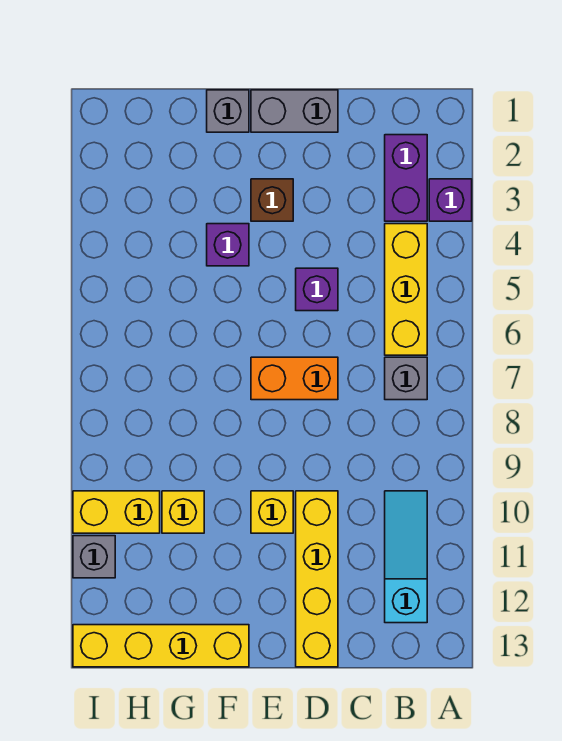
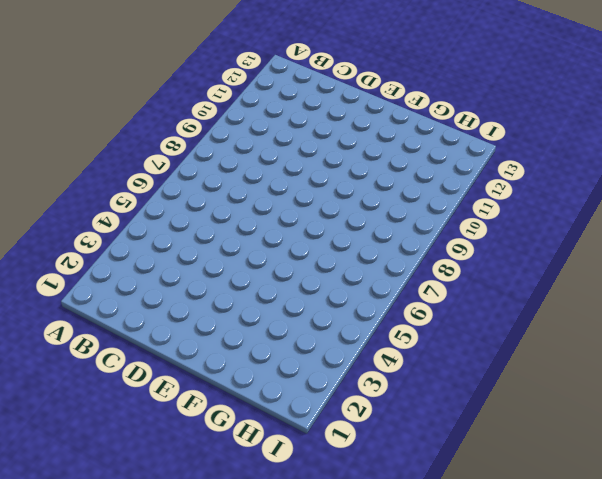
none -> purple 1x1 brick [429,179,472,221]
none -> purple 1x2 brick [385,135,427,221]
none -> yellow 1x3 brick [385,224,427,355]

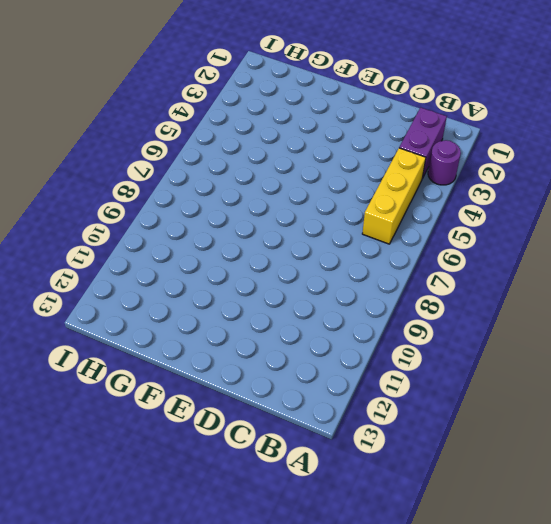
purple 1x1 round brick [428,140,461,185] -> purple 1x1 brick [429,179,472,221]
none -> grey 1x1 brick [385,357,427,400]
none -> cyan 1x3 slope [385,491,427,623]
none -> grey 1x2 brick [251,90,338,132]

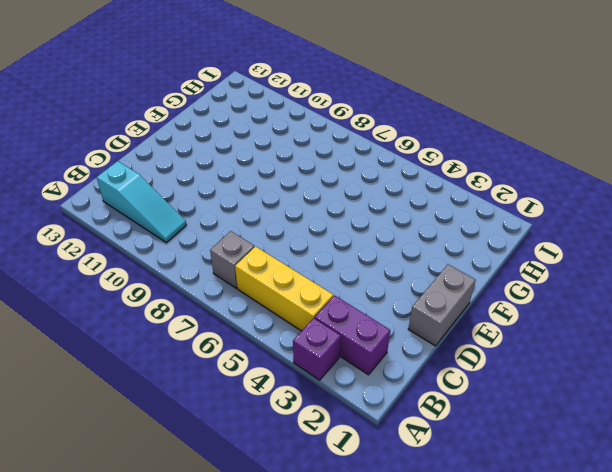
none -> purple 1x1 brick [296,268,338,311]
none -> orange 1x2 brick [251,357,338,400]
none -> yellow 1x4 brick [296,491,338,667]

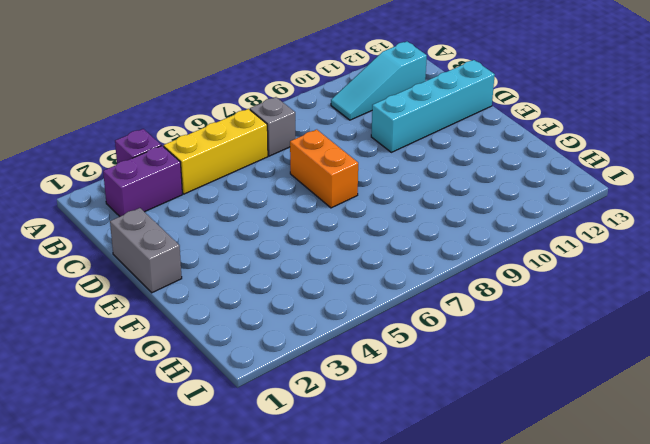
cyan 1x4 brick [371,60,495,152] -> yellow 1x4 brick [296,491,338,667]
none -> purple 1x1 brick [296,268,338,311]
none -> brown 1x1 brick [251,179,293,221]
none -> yellow 1x1 brick [251,491,293,533]

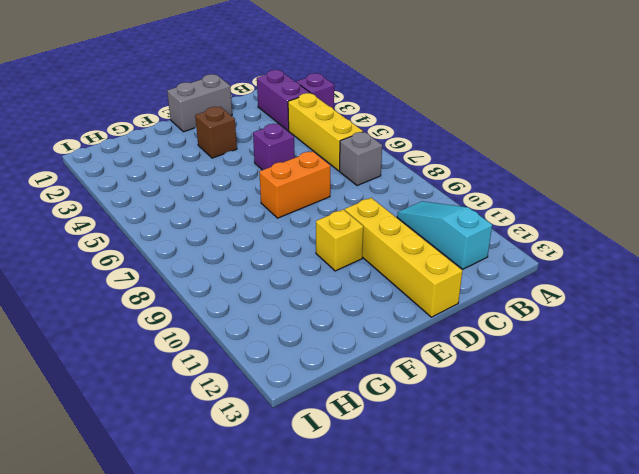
none -> grey 1x1 brick [207,90,249,132]
none -> purple 1x1 brick [207,224,249,266]
none -> yellow 1x4 brick [73,625,249,667]

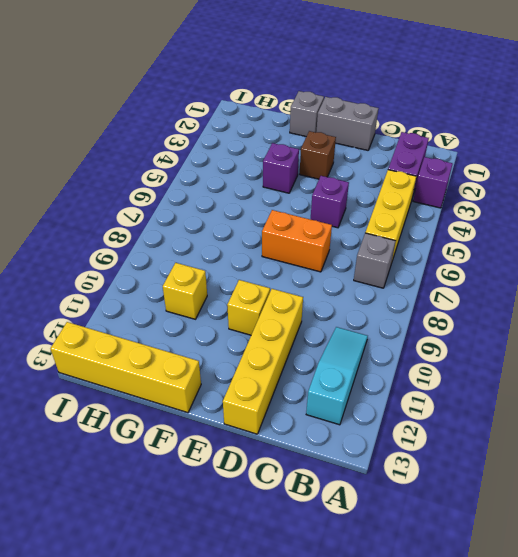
none -> yellow 1x2 brick [73,491,160,533]
none -> grey 1x1 brick [73,536,115,578]

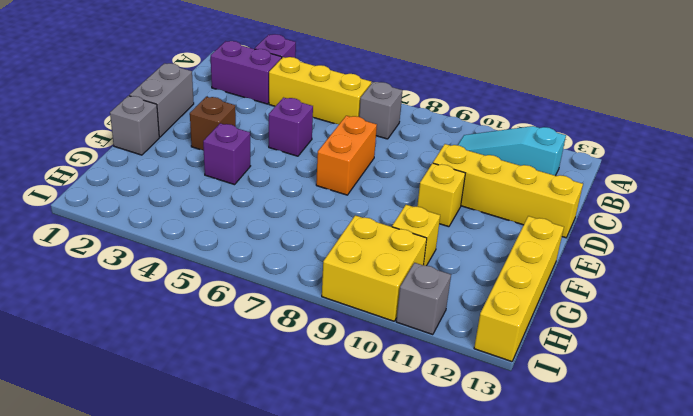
yellow 2x2 brick [322,215,427,321] -> yellow 1x2 brick [73,491,160,533]

